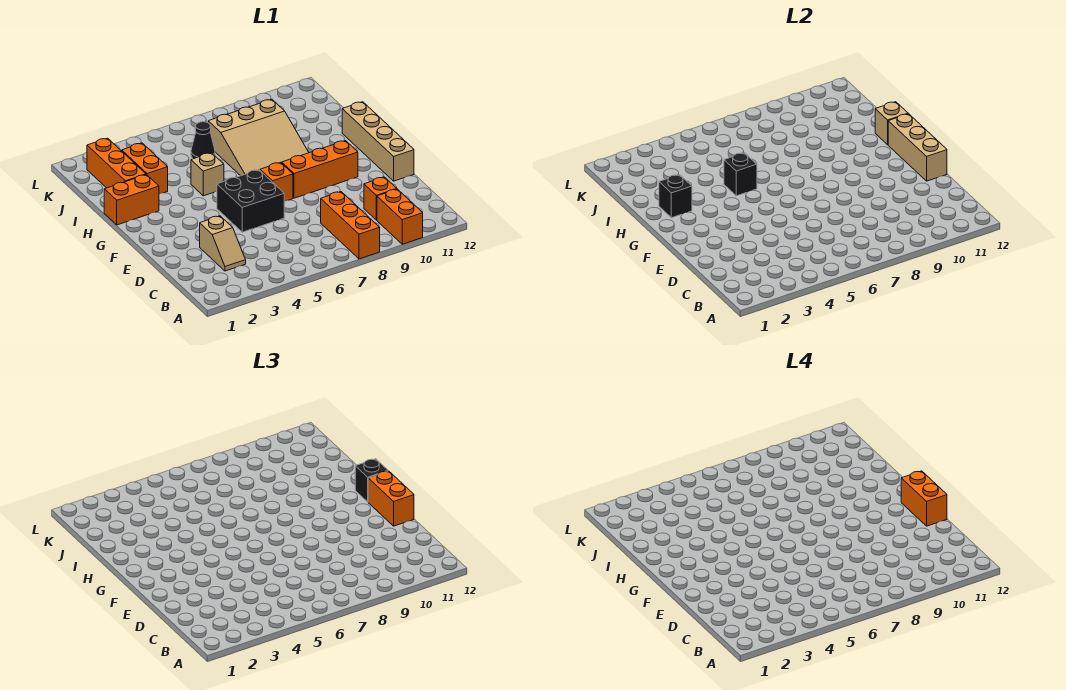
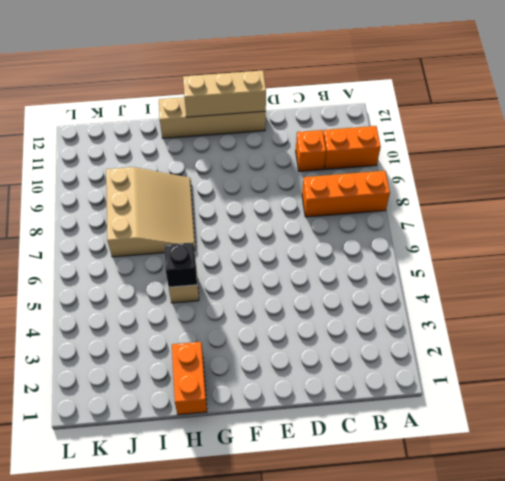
none -> tan 1x2 slope [200,216,246,271]
none -> black 2x2 brick [217,170,284,232]
none -> orange 1x1 brick [260,162,293,201]

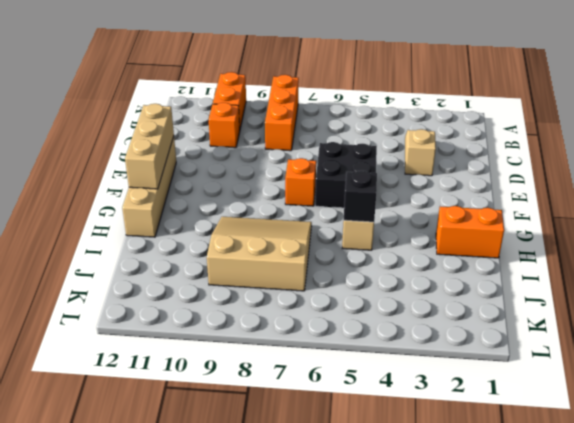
none -> orange 1x3 brick [282,141,358,198]
none -> orange 1x3 brick [87,138,146,188]
none -> orange 1x2 brick [122,143,168,194]

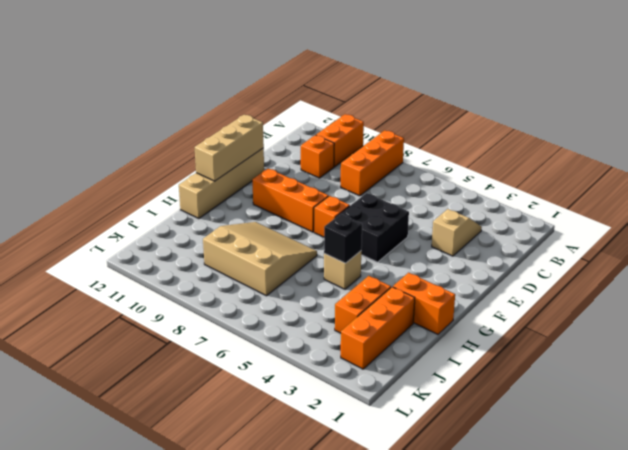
none -> black 1x1 cone [191,122,215,159]
none -> black 1x1 brick [659,175,692,218]
none -> tan 1x1 brick [875,102,908,145]

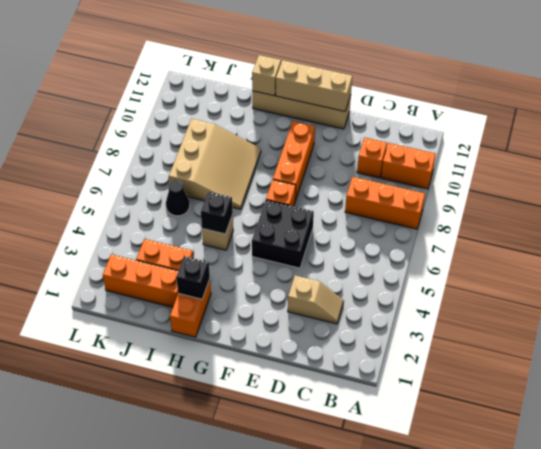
none -> orange 1x2 brick [368,471,414,526]
none -> black 1x1 brick [355,459,388,502]
none -> orange 1x2 brick [901,471,947,526]

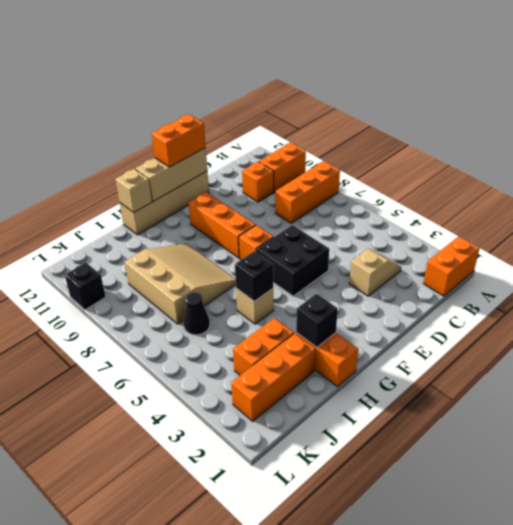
orange 1x2 brick [423,237,479,296] -> orange 1x2 brick moved to [901,471,947,526]
black 1x1 brick [65,263,106,310] -> black 1x1 brick moved to [355,459,388,502]

